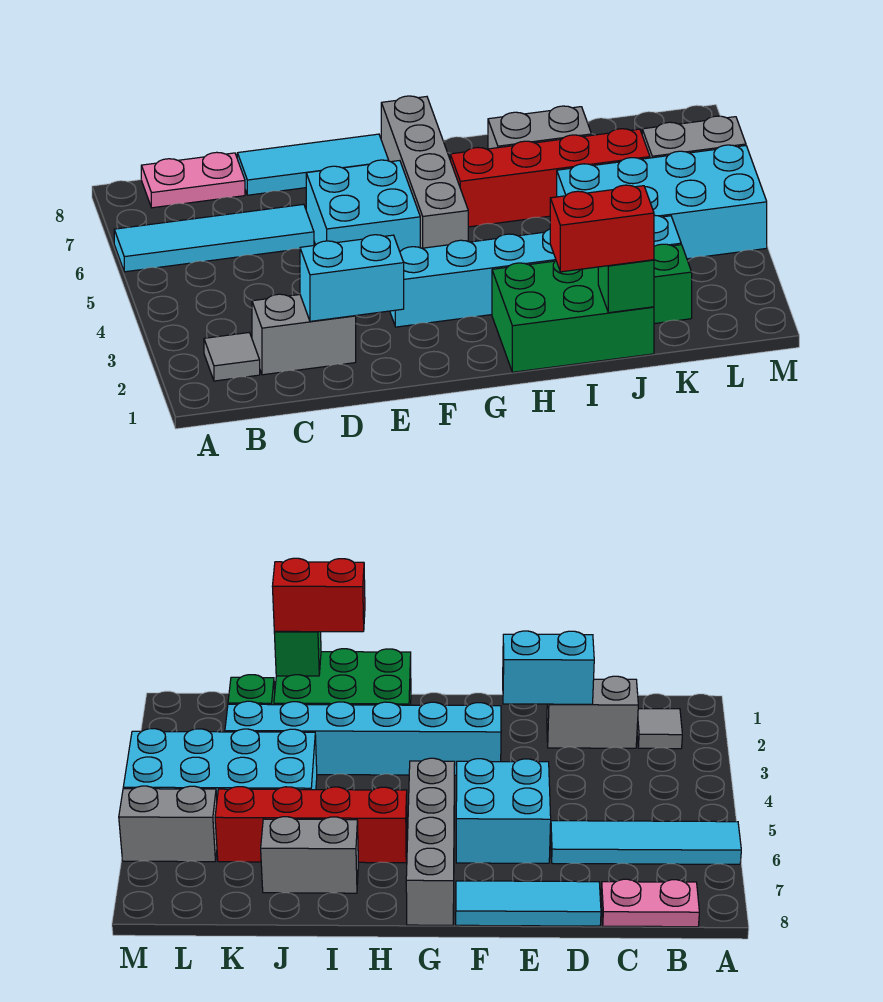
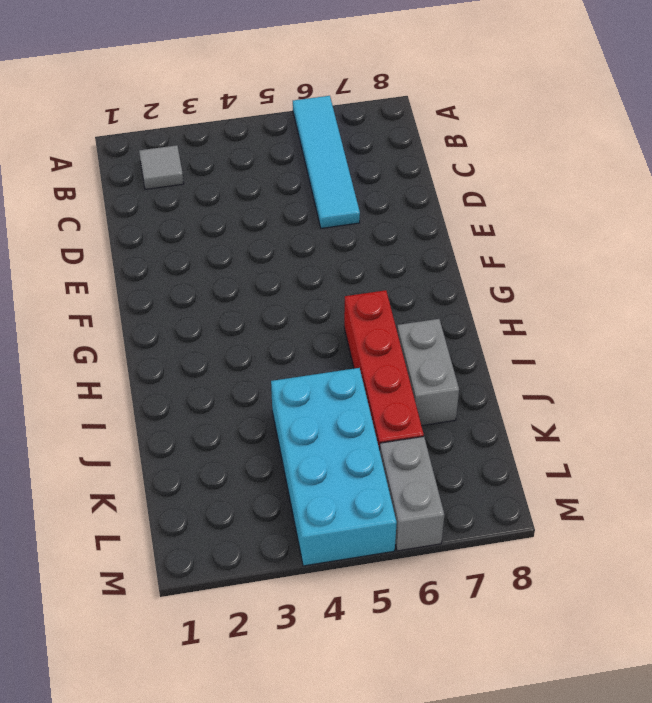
none -> pink 1x2 plate [141,152,245,208]
none -> grey 1x2 brick [252,294,356,375]
none -> cyan 1x3 tile [237,134,389,195]

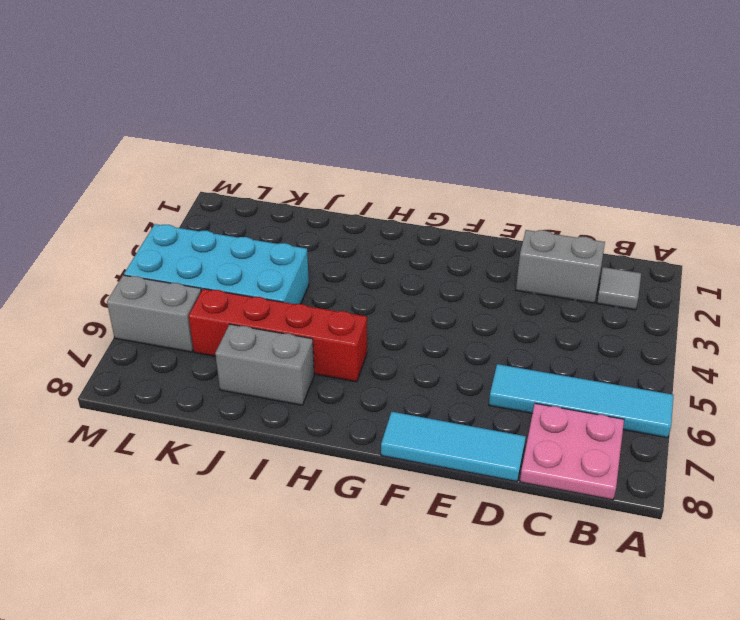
pink 2x2 plate [520,403,624,500] -> pink 1x2 plate [141,152,245,208]
none -> cyan 2x2 brick [306,160,420,251]
none -> cyan 1x6 brick [390,215,681,327]
none -> grey 1x4 brick [381,96,468,248]

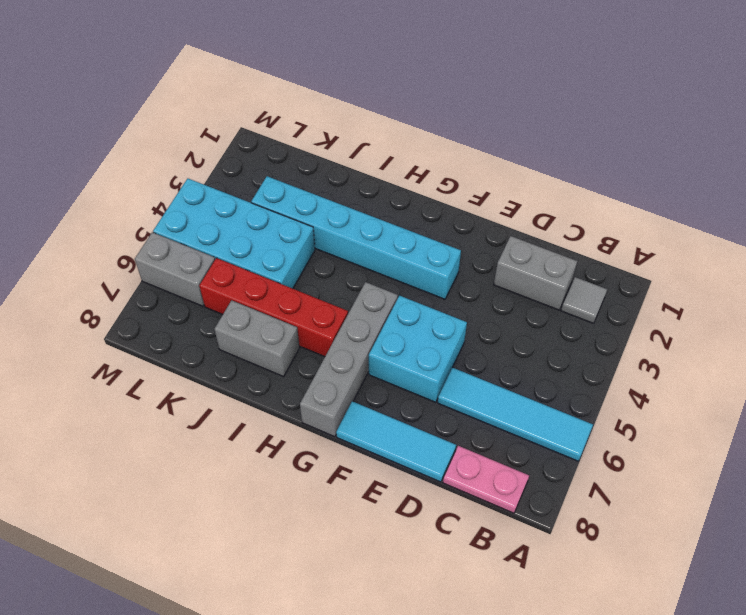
none -> green 2x3 brick [492,261,654,372]
none -> green 1x1 brick [654,244,692,324]
none -> cyan 1x2 brick [300,235,404,321]

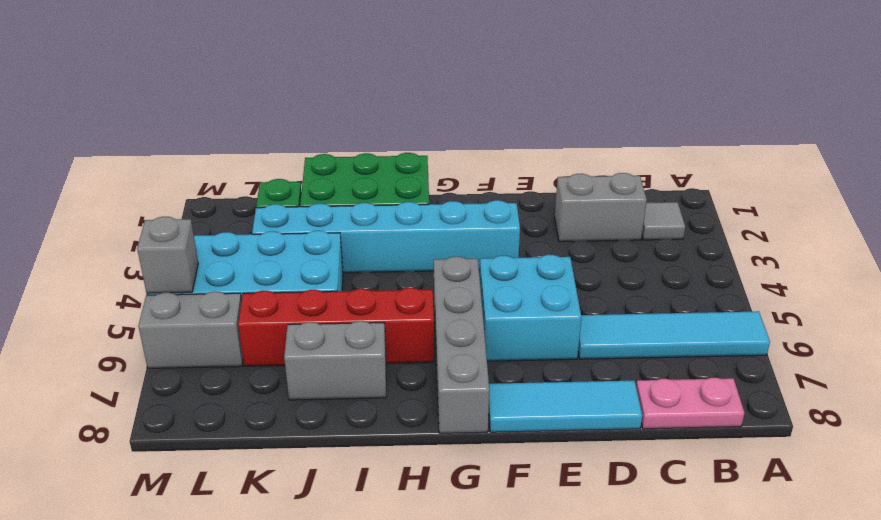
grey 1x1 brick [137,217,198,293] -> none
none -> cyan 1x2 brick [300,235,404,321]
none -> green 1x1 brick [598,260,654,313]
none -> red 1x2 brick [550,185,654,272]

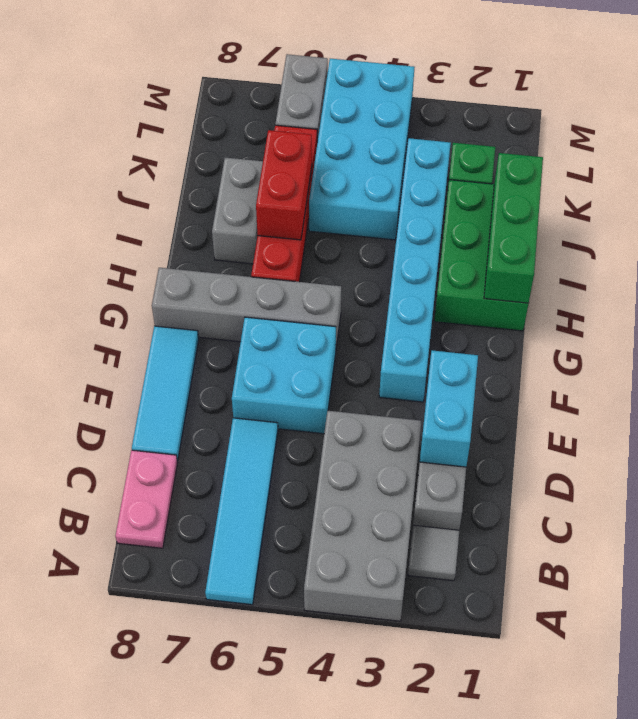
grey 2x4 brick [304,411,422,621] -> none
green 1x3 brick [484,153,543,303] -> green 1x1 brick [598,260,654,313]
red 1x2 brick [256,130,312,240] -> red 1x2 brick moved to [550,185,654,272]

